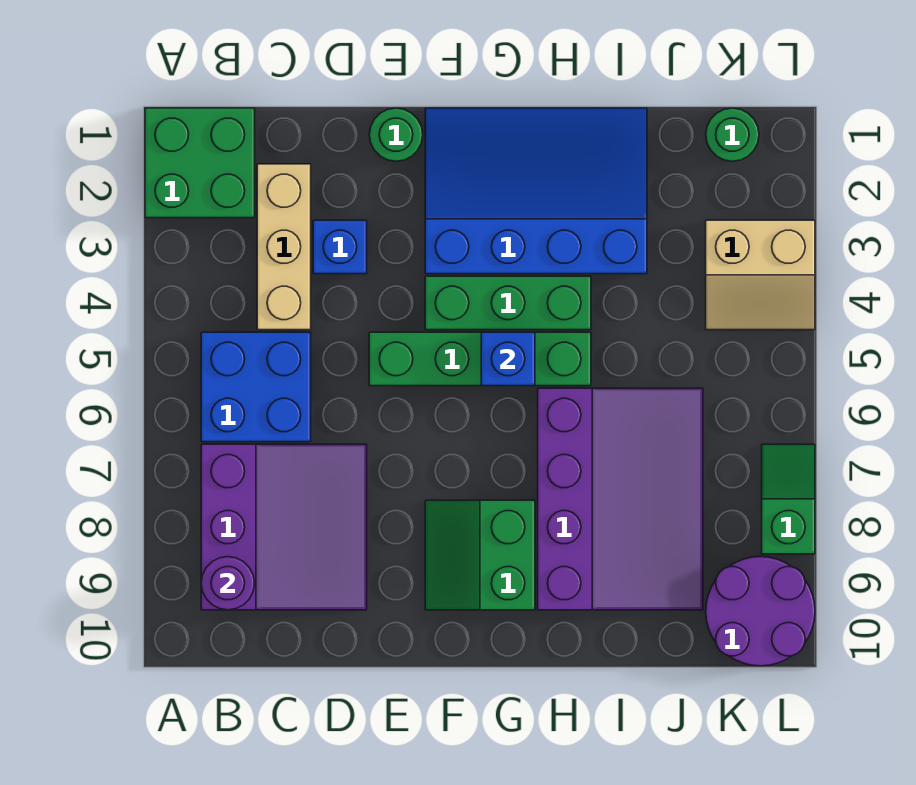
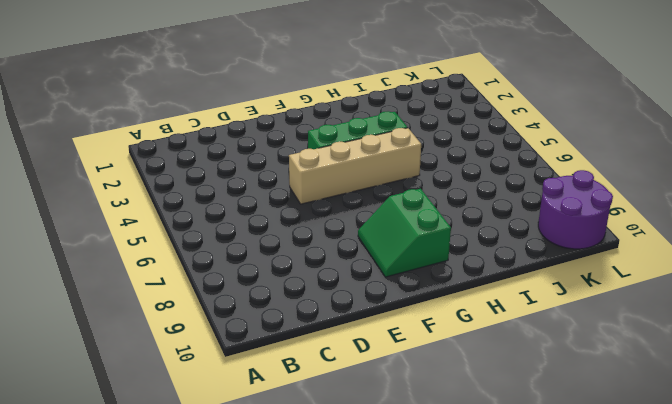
tan 1x4 brick [289,128,421,204] -> green 1x4 brick [369,332,591,386]
none -> green 2x2 brick [145,108,255,218]
none -> blue 2x2 brick [201,332,311,442]
none -> purple 3x3 slope [201,444,367,610]

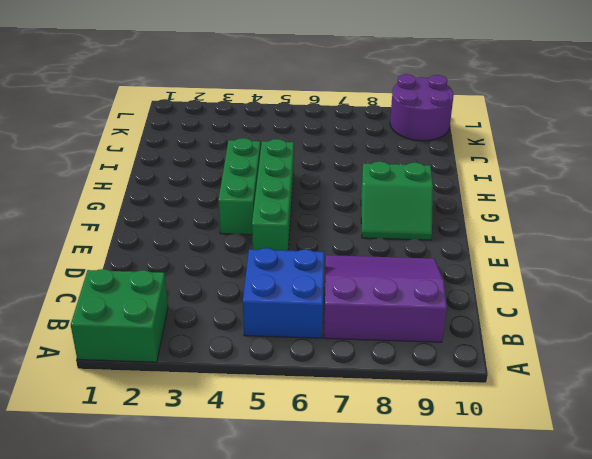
none -> tan 1x3 brick [257,164,311,330]
none -> blue 1x1 brick [313,220,367,274]
none -> green 1x1 round brick [369,108,423,161]

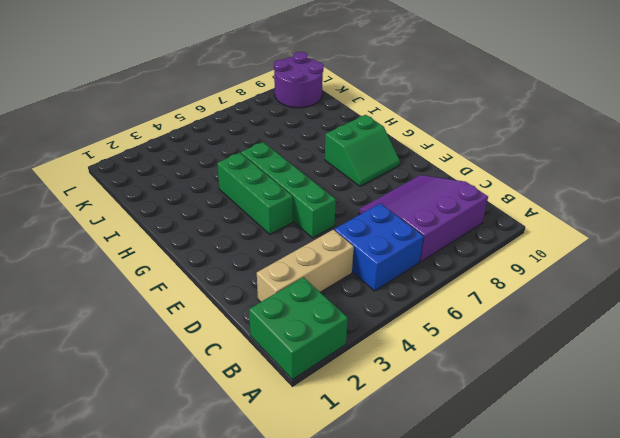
none -> blue 1x1 brick [313,220,367,274]
none -> green 1x1 round brick [369,108,423,161]
none -> blue 3x4 slope [425,108,647,274]

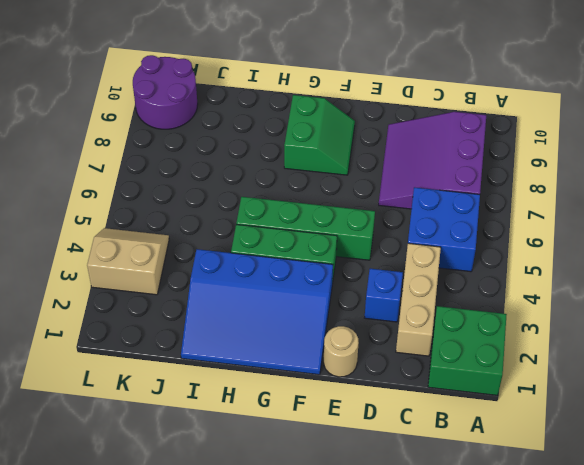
tan 1x1 round brick [324,326,359,377] -> green 1x1 round brick [369,108,423,161]
none -> purple 3x4 slope [538,388,703,610]
none -> green 1x1 round brick [706,108,759,161]
none -> green 1x2 slope [762,444,815,554]

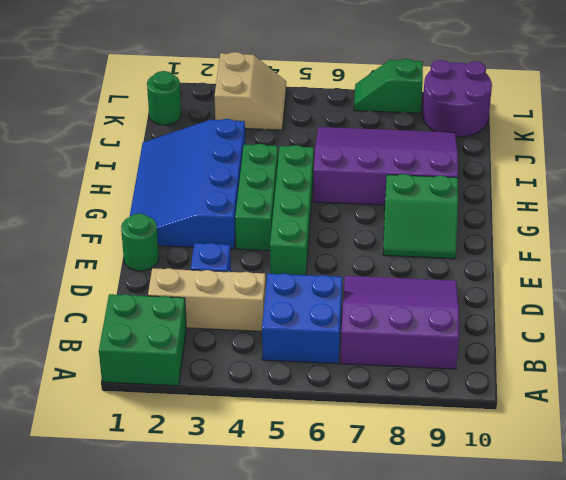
none -> purple 1x1 round brick [201,557,255,610]
none -> blue 1x1 brick [481,332,535,386]

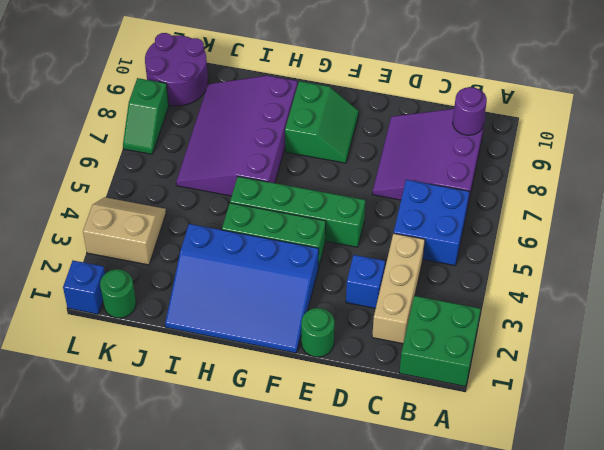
blue 1x1 brick [63,261,105,314] -> blue 1x1 brick moved to [481,332,535,386]

